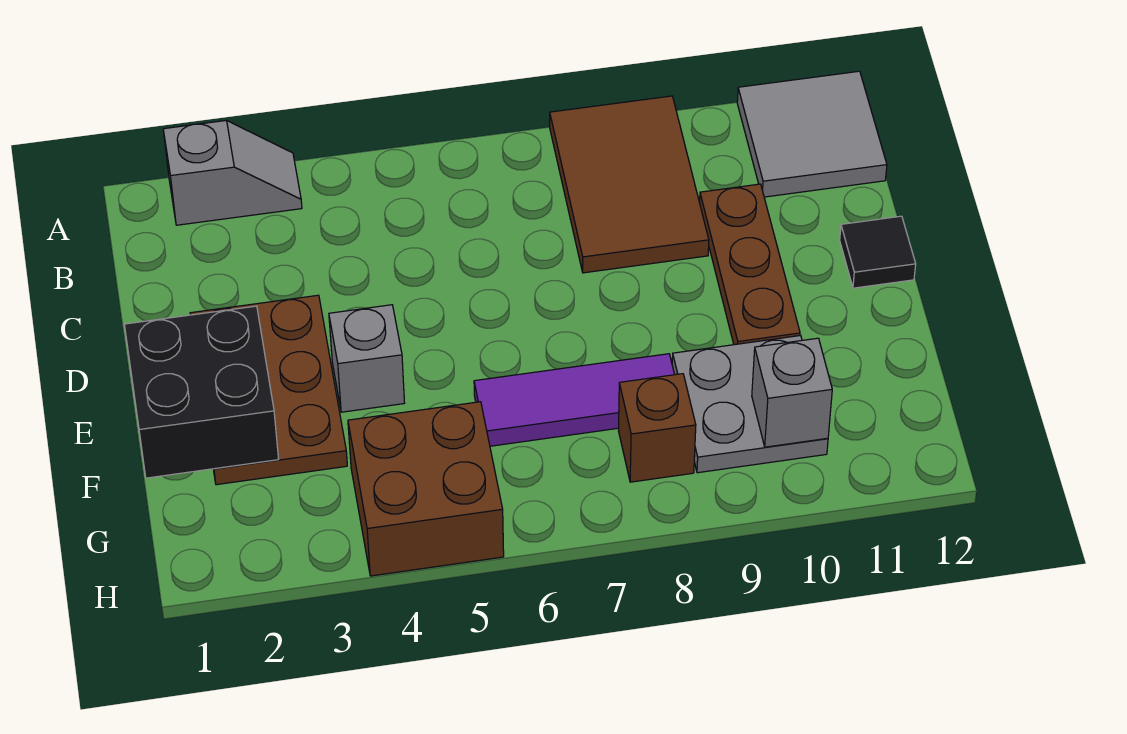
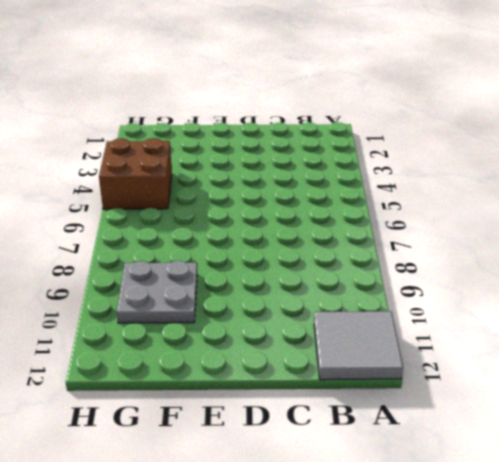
none -> grey 1x2 slope [163,120,302,225]
none -> brown 2x3 tile [550,96,709,273]
none -> brown 1x3 plate [700,184,800,345]

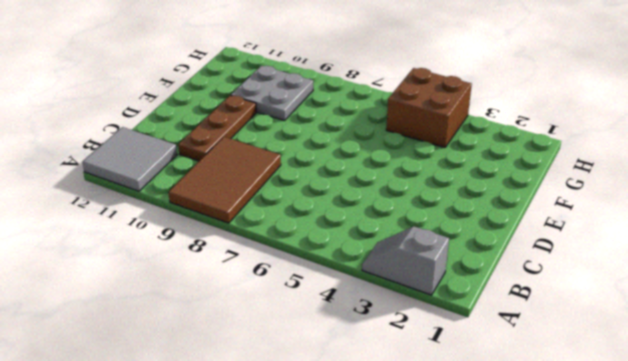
none -> brown 2x3 plate [190,295,347,485]
none -> black 1x1 tile [840,216,916,288]
none -> grey 1x1 brick [329,305,404,412]

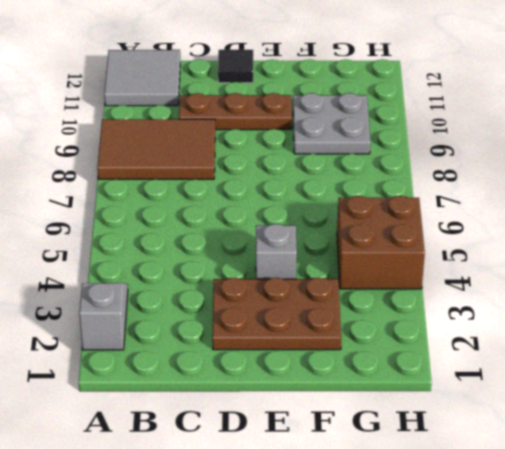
none -> purple 1x3 tile [474,354,675,446]
none -> brown 1x1 brick [619,374,696,482]
none -> black 2x2 brick [124,306,279,478]

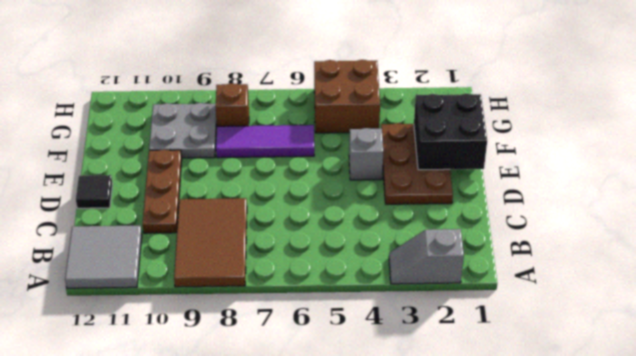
none -> grey 1x1 brick [752,338,832,447]

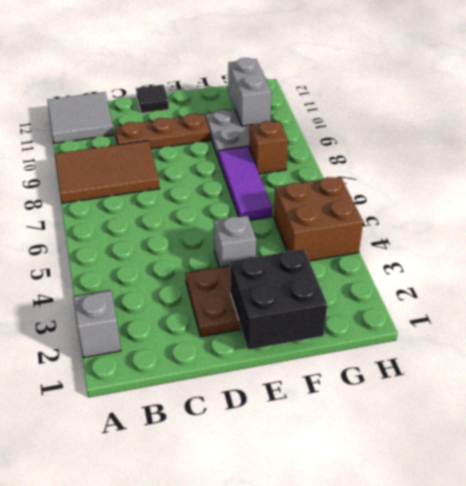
grey 1x2 brick [228,58,271,126] -> grey 1x1 brick [752,338,832,447]

